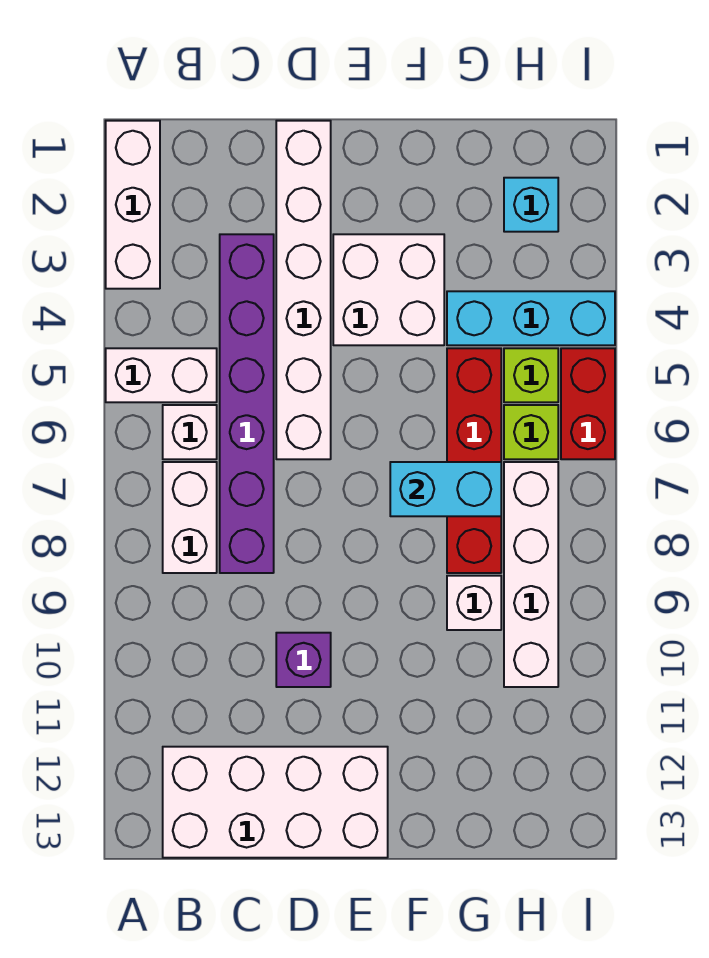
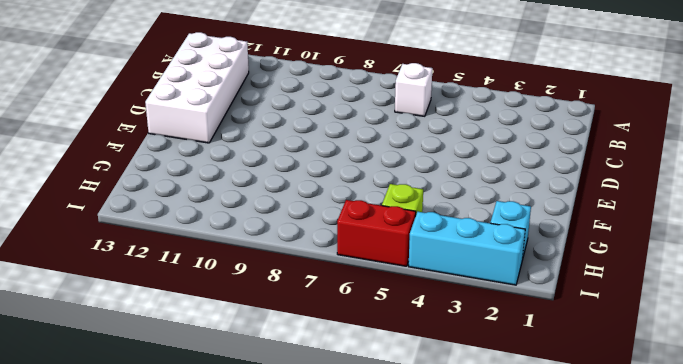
cyan 1x3 brick [409,212,525,285] -> cyan 1x3 brick turned to [447,291,615,345]
none -> white 1x3 brick [106,121,160,289]
none -> white 1x2 brick [106,348,217,402]
none -> white 1x2 brick [163,462,217,573]

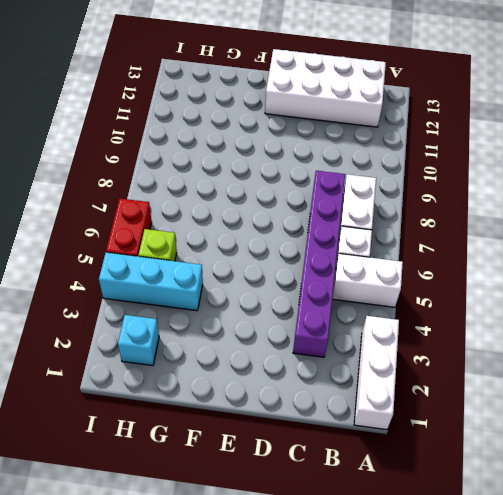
none -> white 1x6 brick [276,121,331,459]
none -> purple 1x1 brick [276,633,331,687]
none -> white 2x2 brick [333,234,444,345]

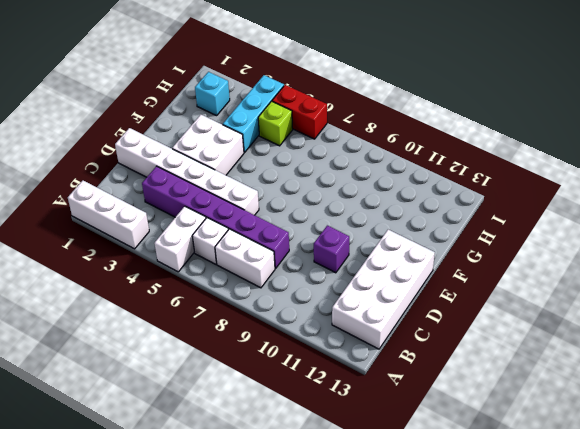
none -> red 1x4 brick [447,348,501,573]
none -> white 1x1 brick [447,576,501,630]
none -> lime 1x1 brick [504,405,558,459]

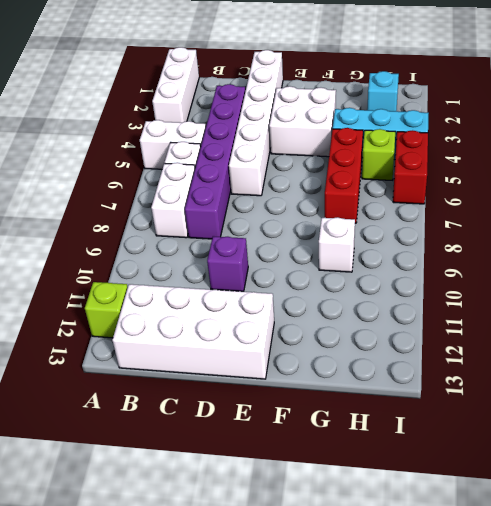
lime 1x1 brick [85,282,128,338] -> lime 1x1 brick moved to [504,405,558,459]
red 1x3 brick [325,128,363,223] -> red 1x4 brick [447,348,501,573]
none -> white 1x4 brick [504,462,558,687]
none -> cyan 1x2 brick [390,462,501,516]

